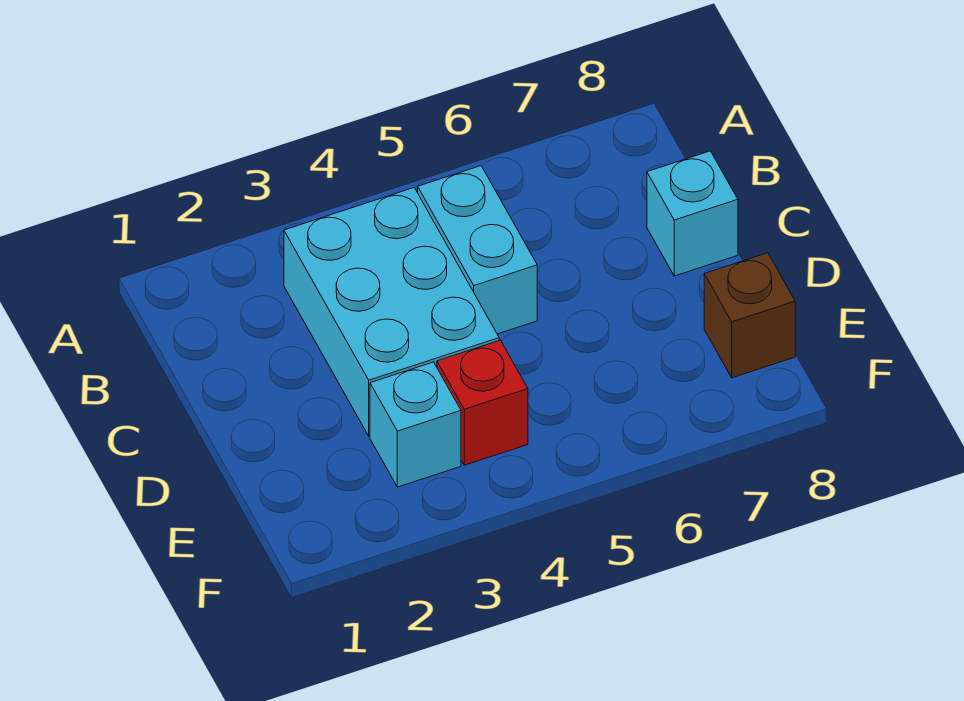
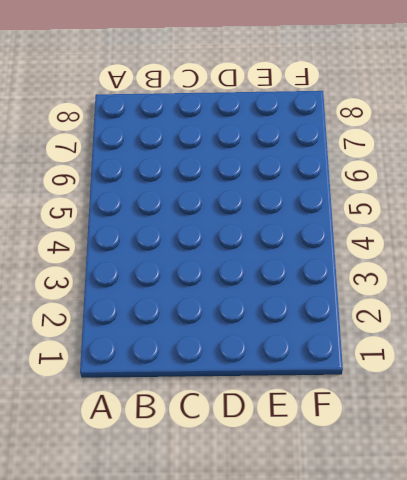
none -> cyan 2x3 brick [284,188,499,436]
none -> cyan 1x2 brick [418,166,537,334]

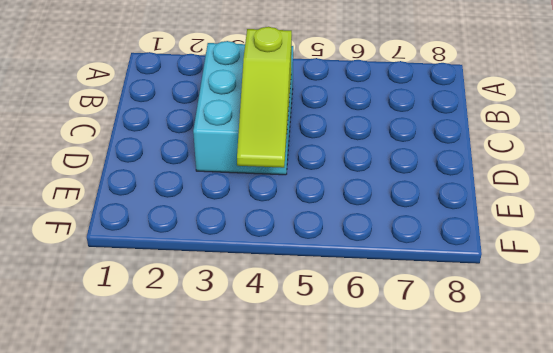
lime 1x3 slope [237,27,292,168] -> none
none -> cyan 1x2 brick [418,166,537,334]
none -> cyan 1x1 brick [647,151,738,276]

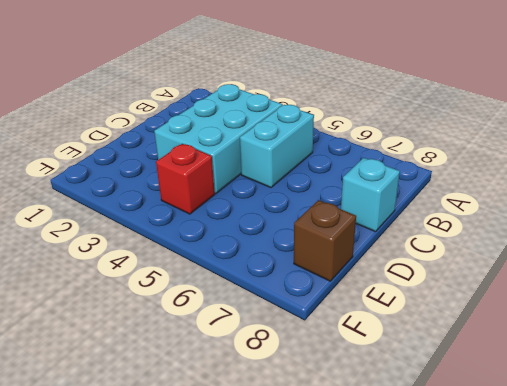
none -> cyan 1x1 brick [370,362,461,487]

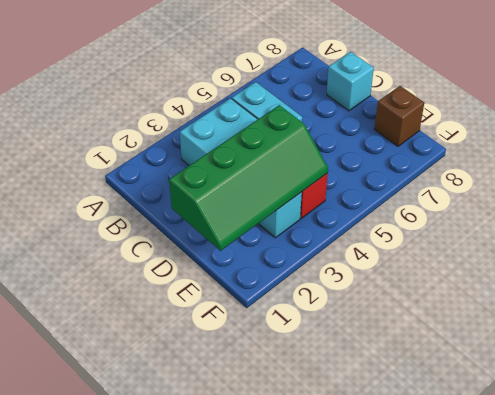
green 2x4 slope [169,105,328,251] -> none

